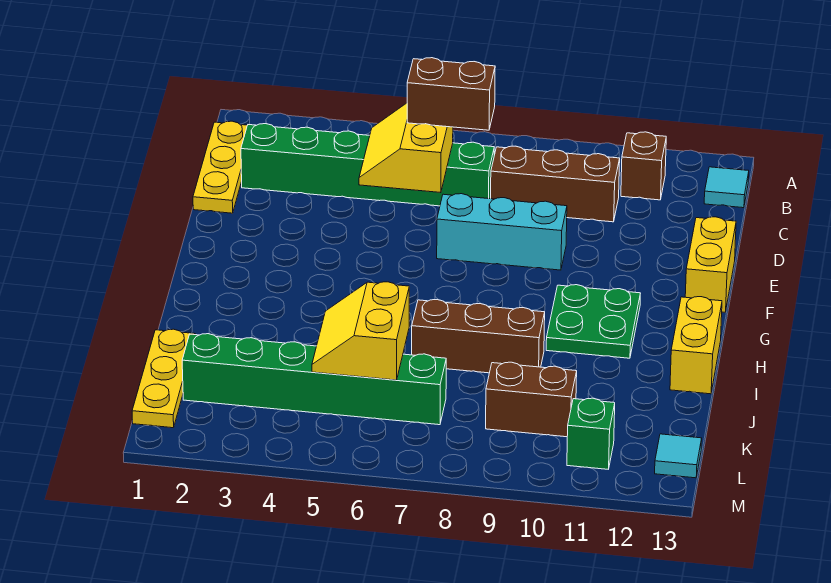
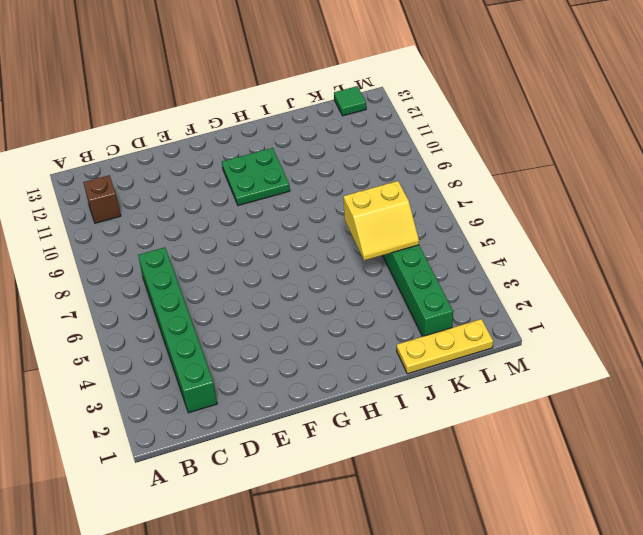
green 1x1 tile [334,86,366,116] -> cyan 1x1 tile [655,434,702,478]
none -> yellow 1x3 plate [193,121,247,213]
none -> cyan 1x1 tile [704,167,749,208]
none -> brown 1x3 brick [491,146,620,222]

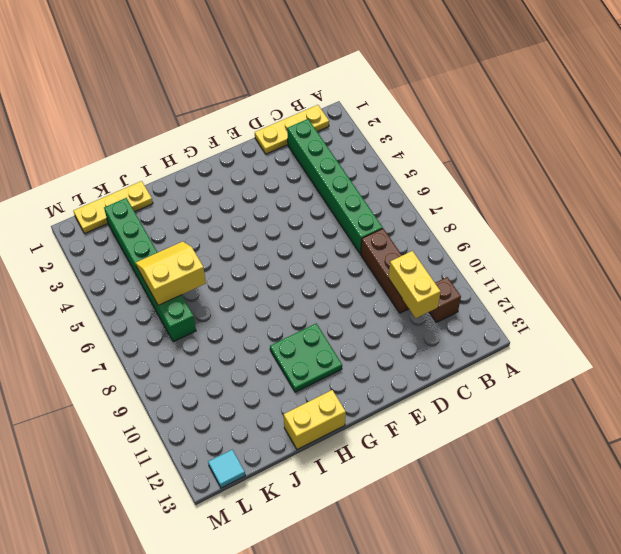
yellow 1x2 brick [389,251,441,318] -> yellow 1x2 brick turned to [685,217,736,312]
none -> cyan 1x1 tile [704,167,749,208]
none -> cyan 1x3 brick [437,194,567,270]
none -> brown 1x3 brick [412,300,545,373]

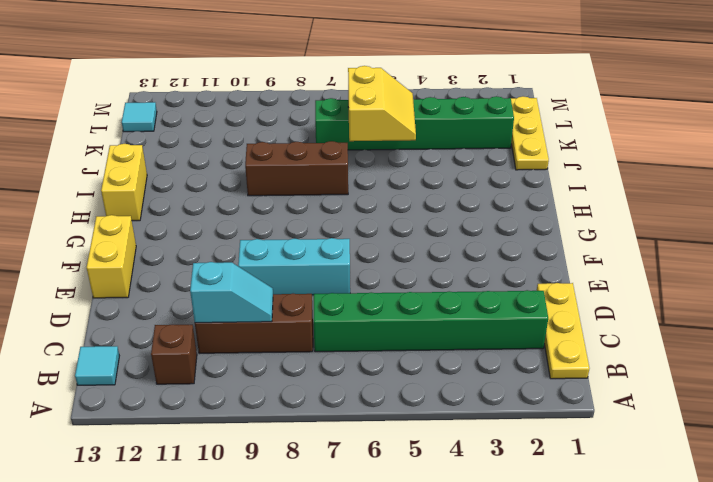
cyan 1x2 slope [190,262,273,323] -> none
none -> green 2x2 plate [546,285,640,358]
none -> brown 1x2 brick [486,362,577,437]
none -> green 1x1 brick [567,398,615,469]

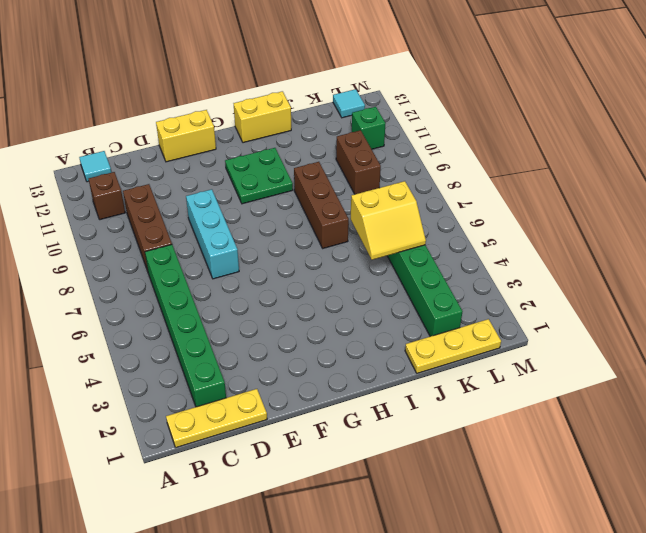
none -> yellow 2x2 slope [359,103,453,193]
none -> brown 1x2 brick [407,58,495,130]

